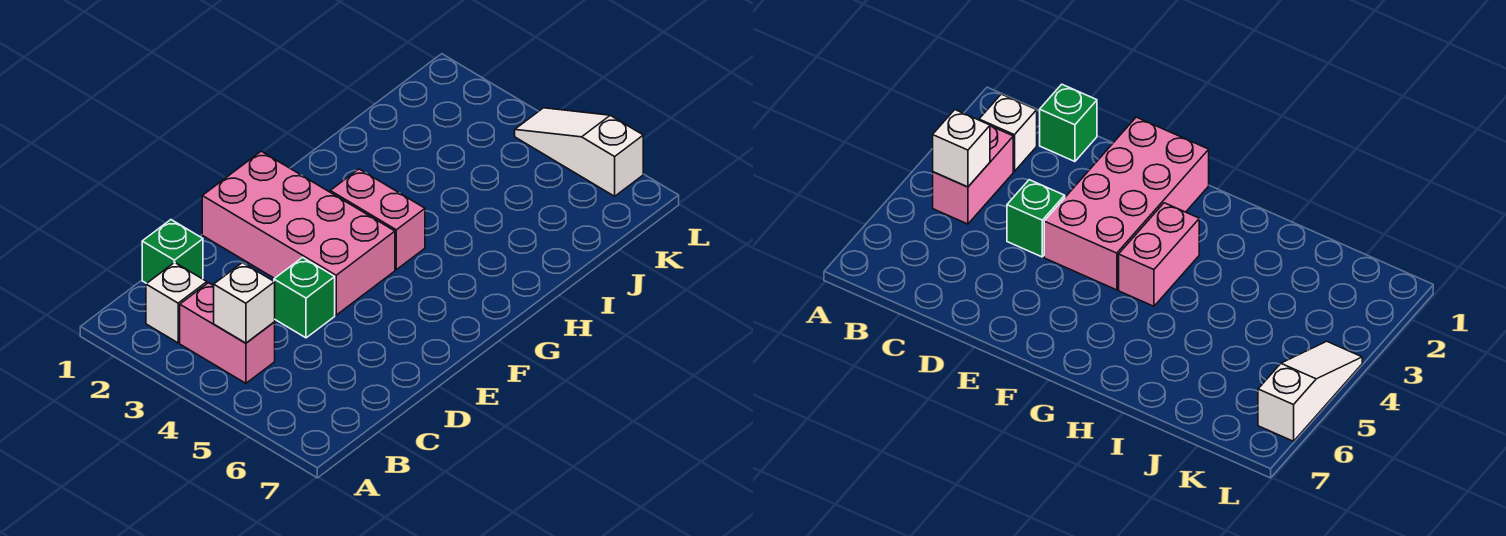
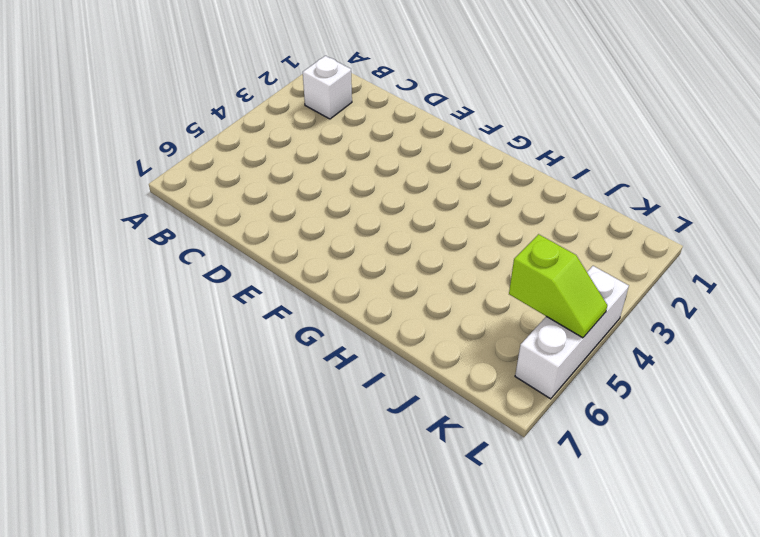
lime 1x2 slope [509,234,607,338] -> none
white 1x3 brick [515,266,629,399] -> white 1x3 slope [515,108,643,196]
none -> pink 1x2 brick [180,283,275,383]
none -> green 1x1 brick [142,220,203,283]

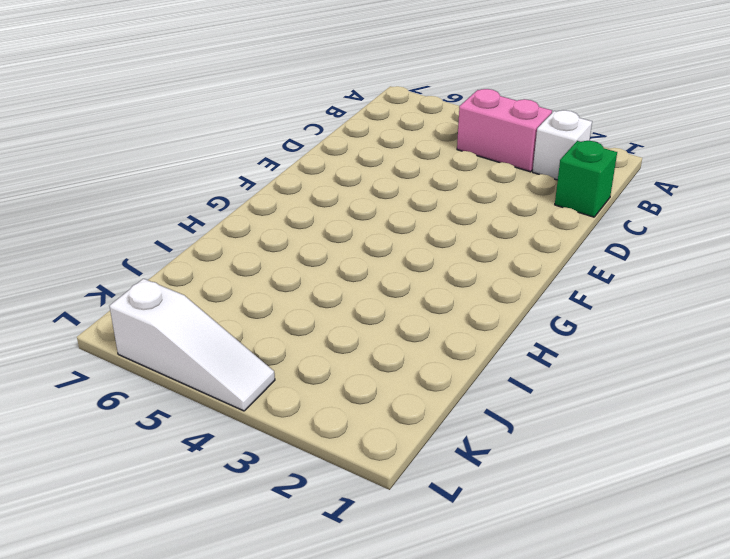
none -> green 1x1 brick [274,257,335,338]
none -> pink 2x4 brick [202,151,395,315]

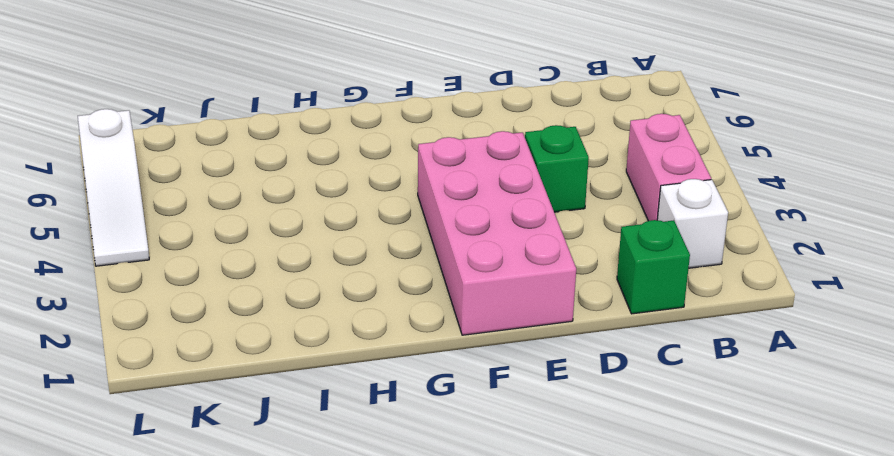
none -> pink 1x2 brick [330,169,425,270]
none -> white 1x1 brick [214,263,275,343]

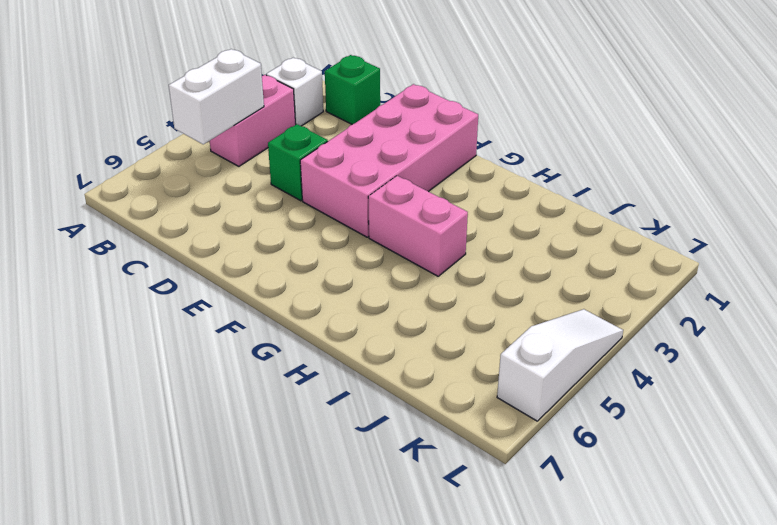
white 1x2 brick [169,49,264,144] -> white 1x1 brick [214,263,275,343]
pink 1x2 brick [368,176,468,276] -> pink 1x2 brick turned to [330,169,425,270]

